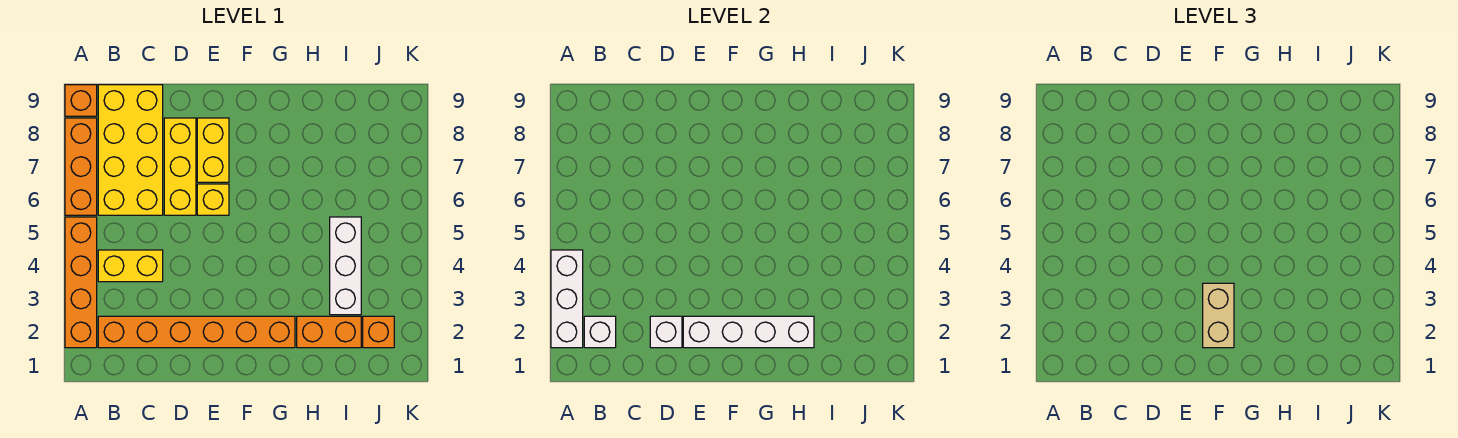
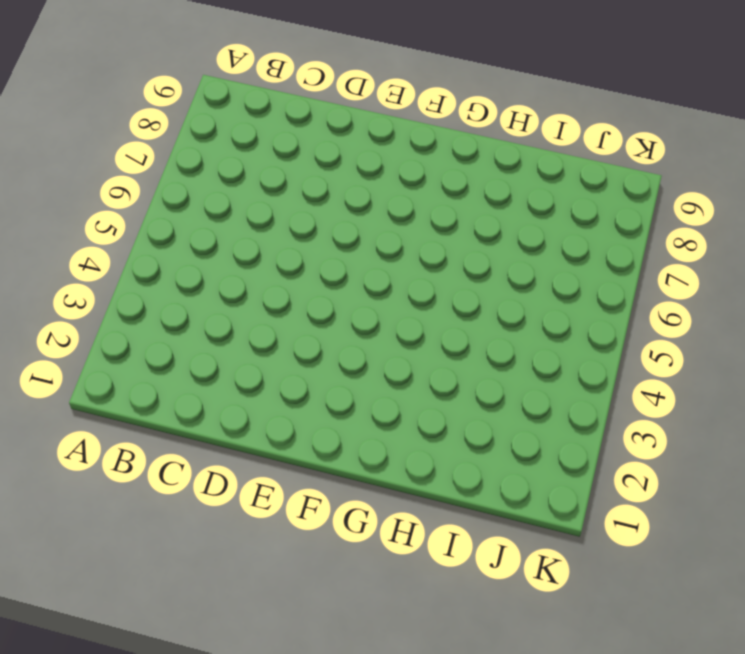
none -> orange 1x4 brick [65,217,97,348]
none -> orange 1x3 brick [65,118,97,215]
none -> orange 1x1 brick [65,85,97,116]

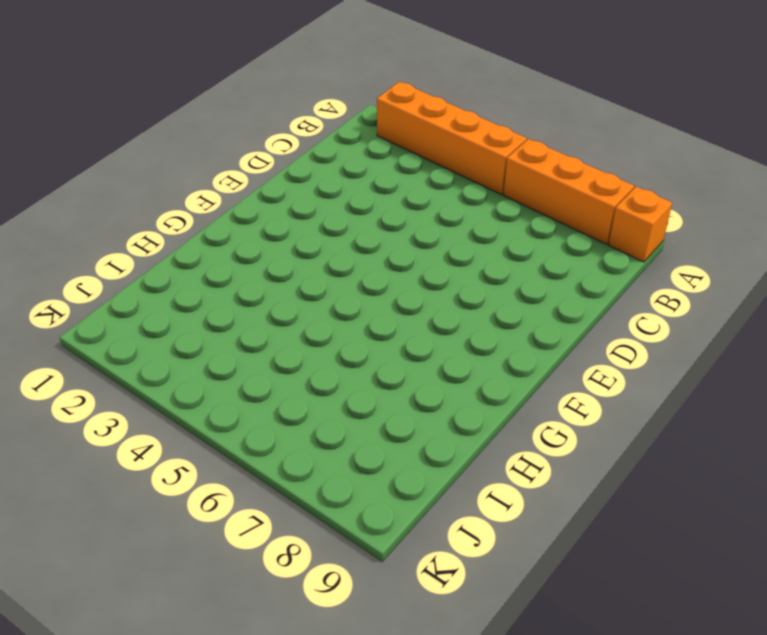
none -> orange 1x6 brick [98,316,295,348]
none -> yellow 1x2 brick [98,250,163,282]
none -> yellow 2x4 brick [98,85,163,215]

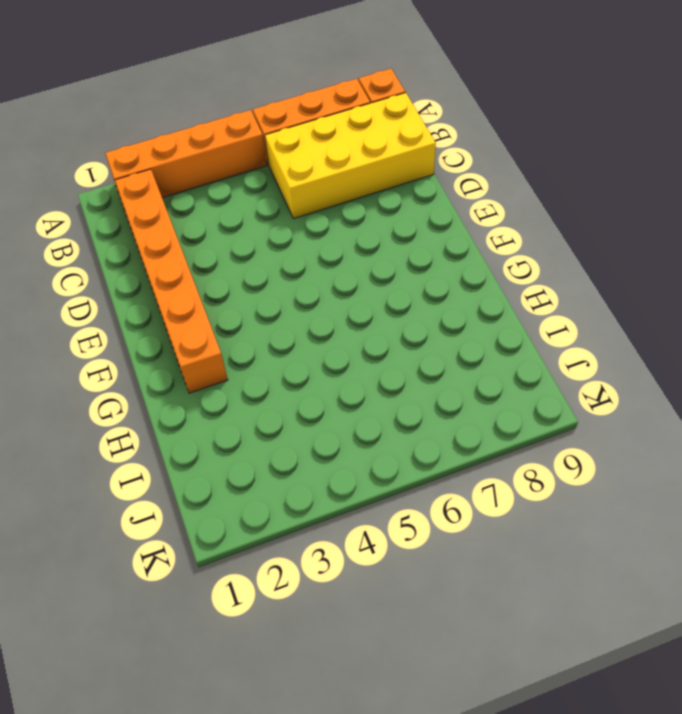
none -> yellow 1x2 brick [98,250,163,282]
none -> yellow 1x3 brick [164,118,196,215]
none -> yellow 1x1 brick [197,184,229,215]

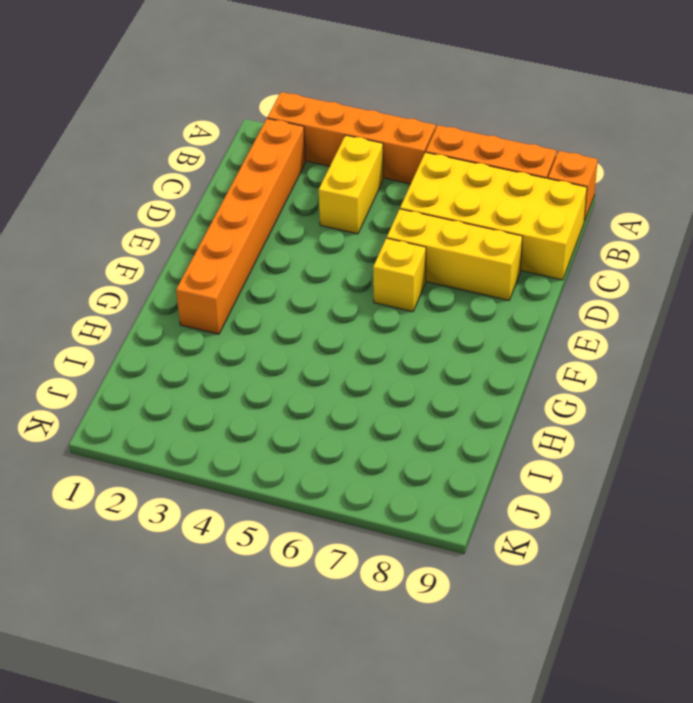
none -> yellow 1x2 brick [197,118,229,182]
none -> orange 1x2 brick [297,316,361,348]
none -> white 1x3 brick [330,217,361,315]

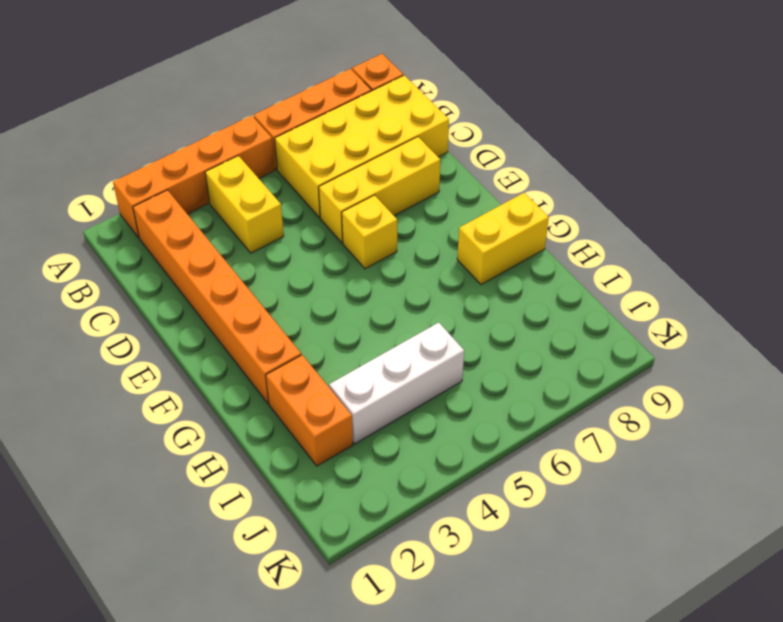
yellow 1x2 brick [457,193,549,285] -> yellow 1x2 brick moved to [197,118,229,182]
none -> orange 1x1 brick [363,316,394,348]
none -> white 1x3 brick [551,250,583,348]
none -> white 1x1 brick [584,316,616,348]

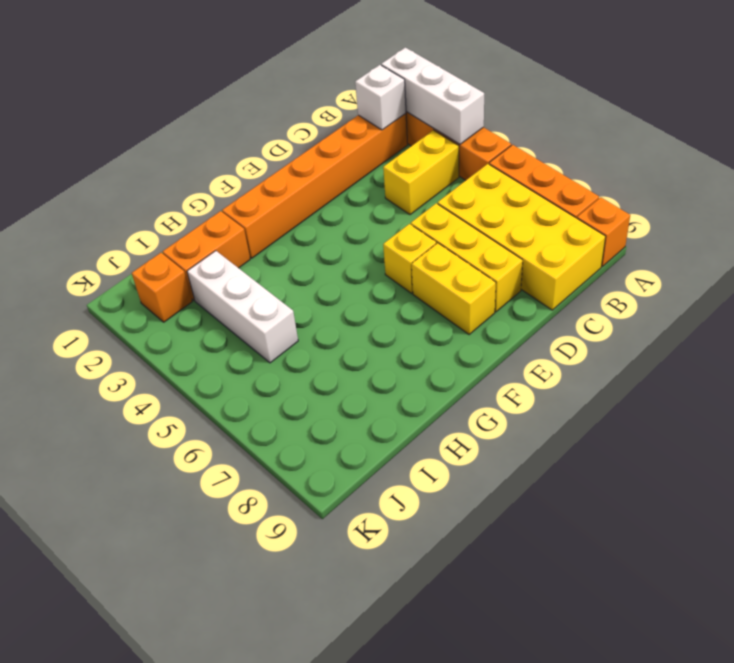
none -> white 1x1 brick [650,316,682,348]
none -> white 1x4 brick [683,316,814,348]
none -> tan 1x2 brick [1203,283,1234,348]

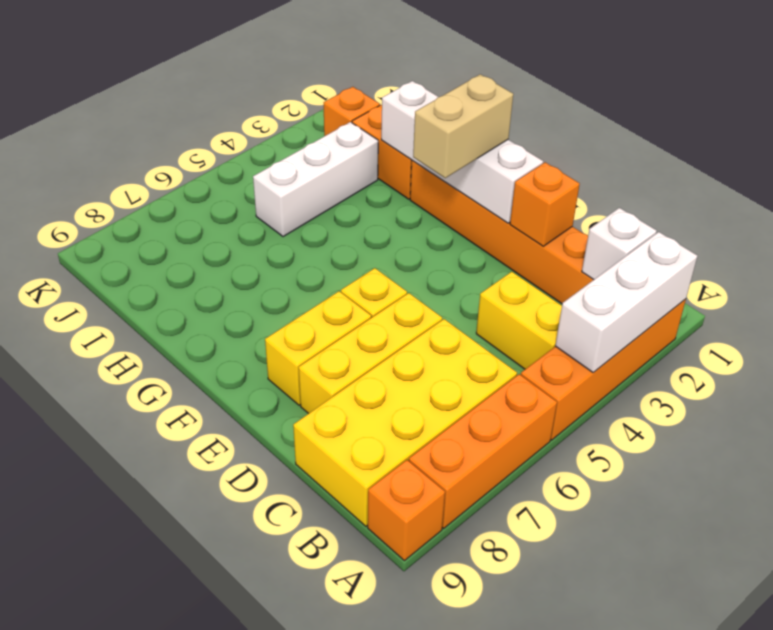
orange 1x1 brick [510,162,580,246] -> white 1x1 brick [650,316,682,348]

